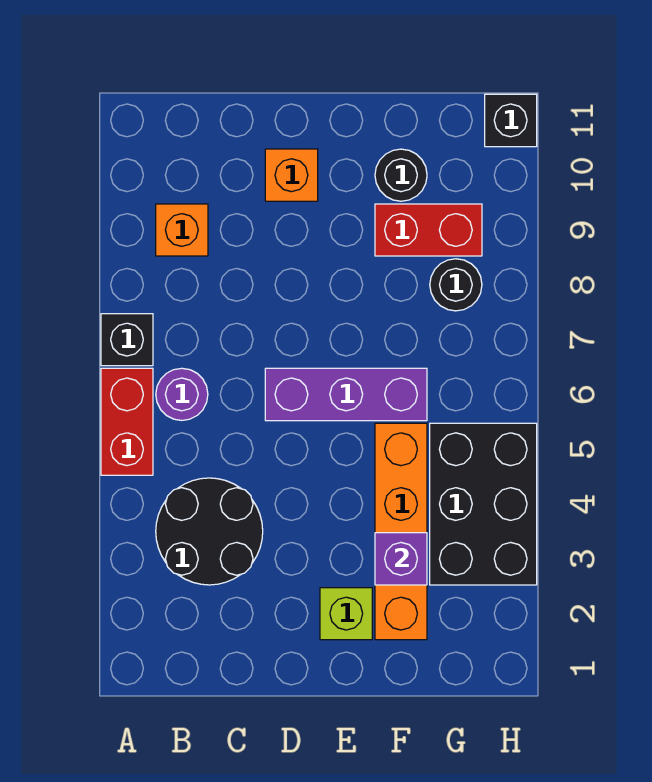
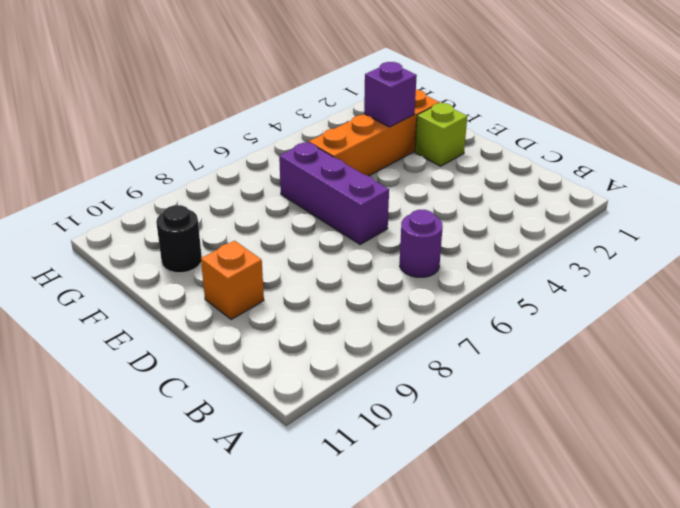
none -> red 1x2 brick [101,368,153,475]
none -> black 1x1 brick [101,314,153,366]
none -> black 2x2 round brick [156,478,263,585]

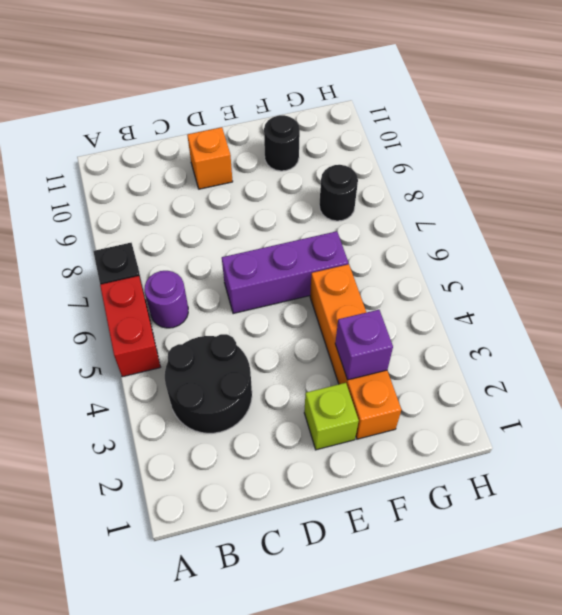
none -> orange 1x1 brick [156,204,208,256]
none -> red 1x2 brick [375,204,482,256]
none -> black 2x3 brick [430,423,537,585]

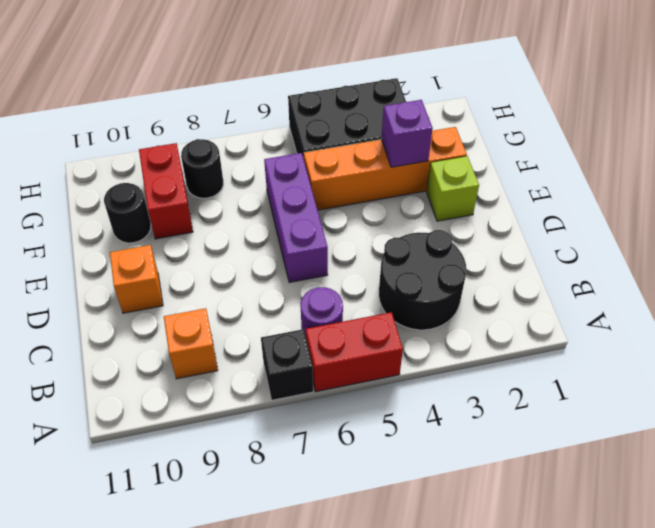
none -> black 1x1 brick [485,94,537,147]

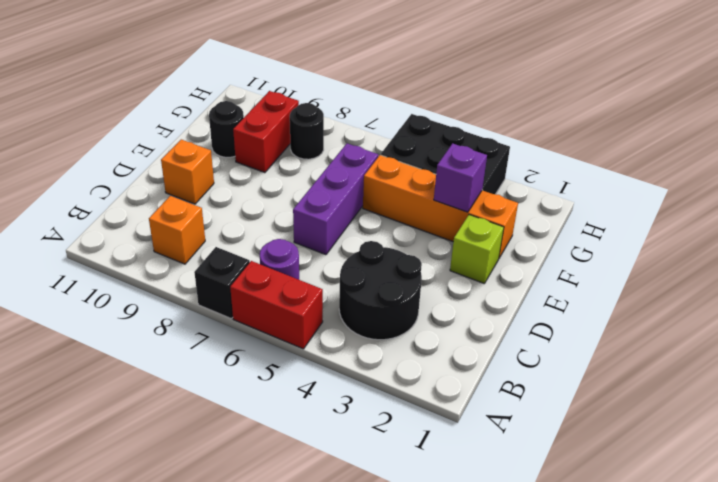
none -> black 1x1 brick [485,94,537,147]

